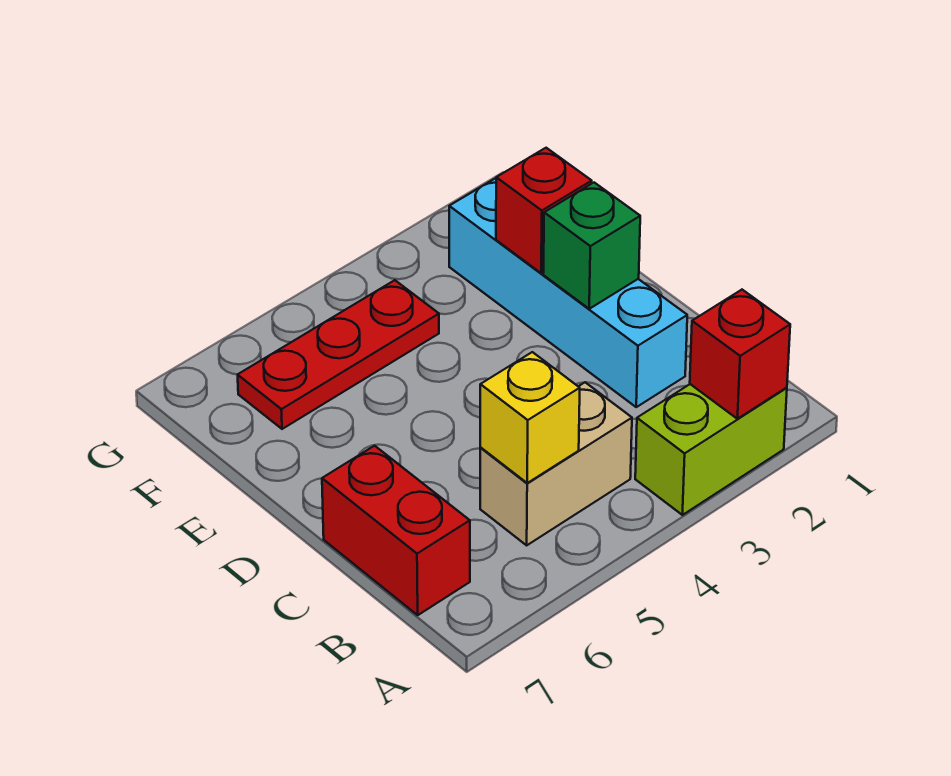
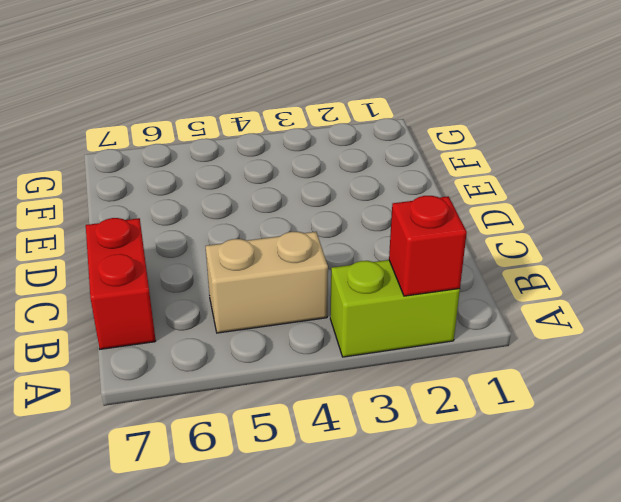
none -> cyan 1x4 brick [449,178,687,407]
none -> red 1x3 plate [238,280,439,429]

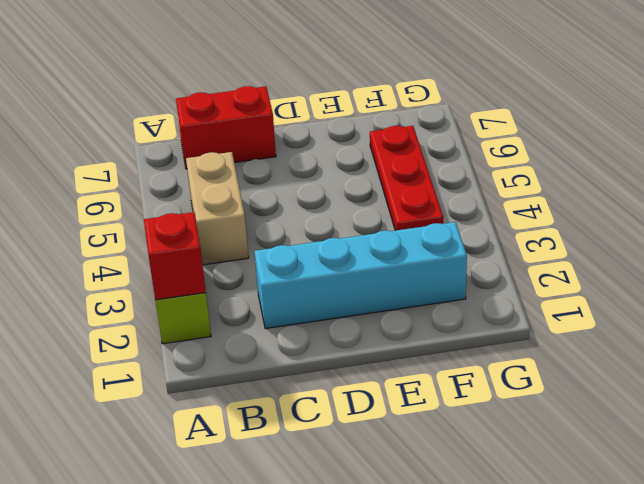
none -> yellow 1x1 brick [480,352,580,483]
none -> green 1x1 brick [543,183,640,309]

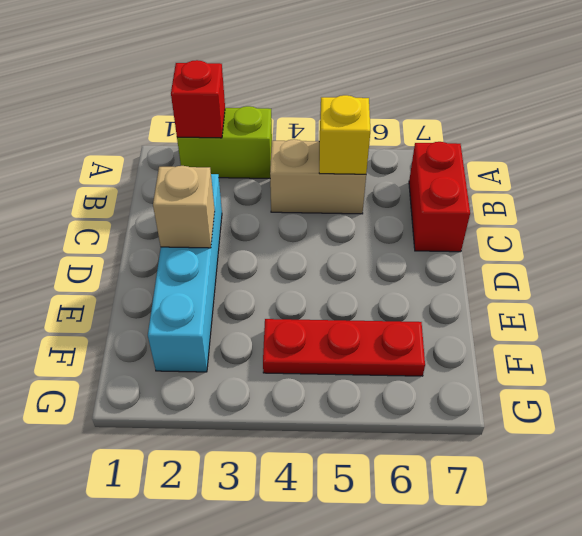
tan 1x1 brick [153,166,215,248] -> green 1x1 brick [543,183,640,309]
none -> red 1x1 brick [496,148,592,273]

